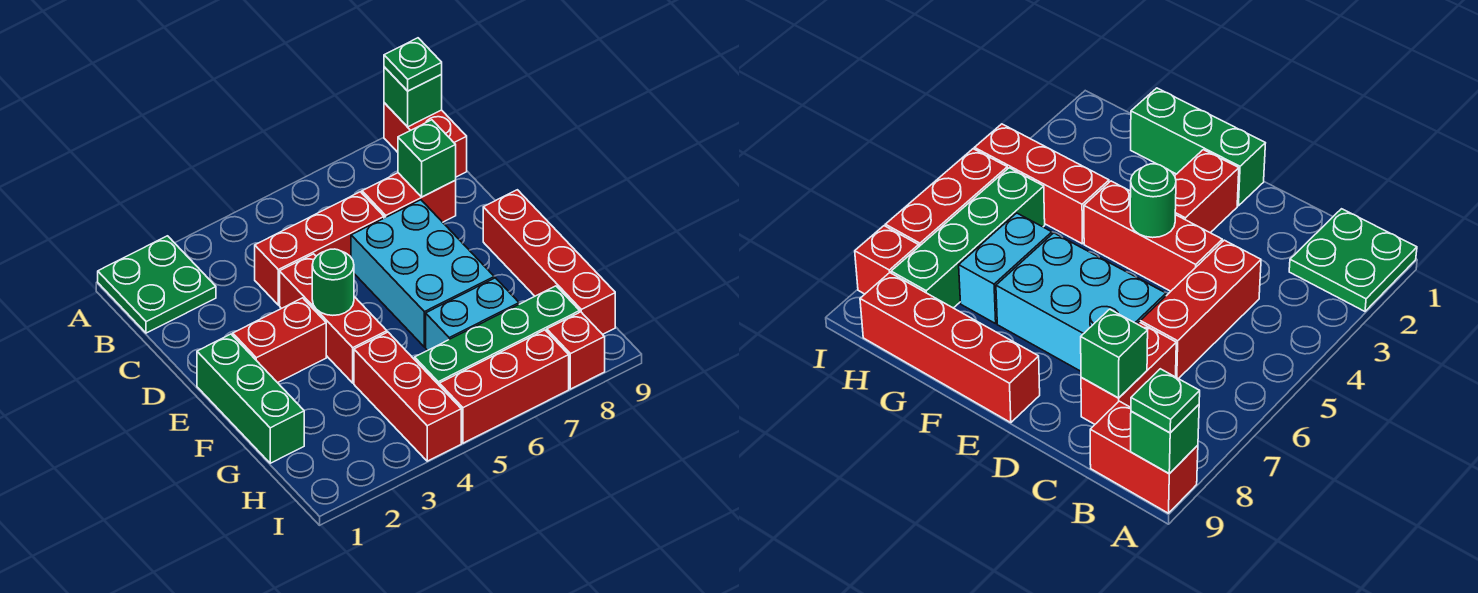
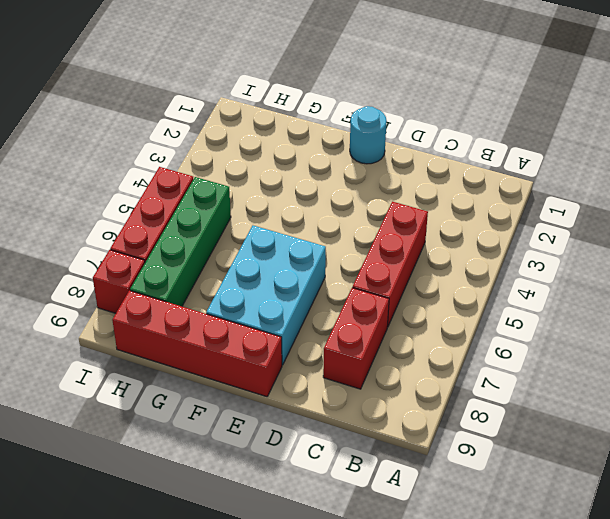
cyan 1x1 round brick [350,106,387,164] -> green 1x3 brick [197,334,304,463]
cyan 2x3 brick [206,226,326,365] -> cyan 2x3 brick turned to [351,200,494,347]
none -> green 2x2 plate [98,236,216,333]
none -> red 1x2 brick [384,103,467,177]
none -> red 1x3 brick [280,254,387,383]

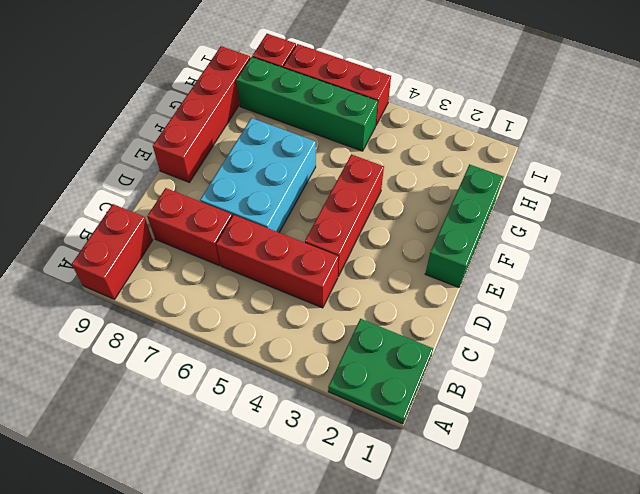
none -> red 1x2 brick [233,298,326,383]
none -> red 1x3 brick [354,332,461,461]
none -> cyan 1x2 brick [426,278,519,351]

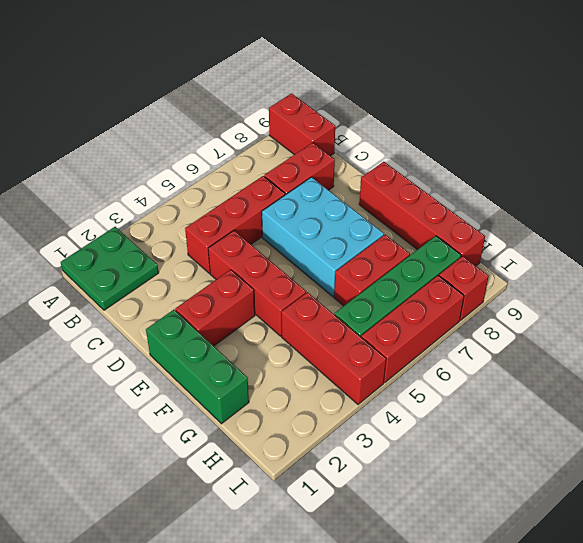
red 1x2 brick [334,235,410,306] -> cyan 1x2 brick [426,278,519,351]
none -> green 1x1 brick [384,67,442,127]
none -> green 1x1 brick [398,120,456,197]
none -> green 1x1 round brick [312,249,354,315]

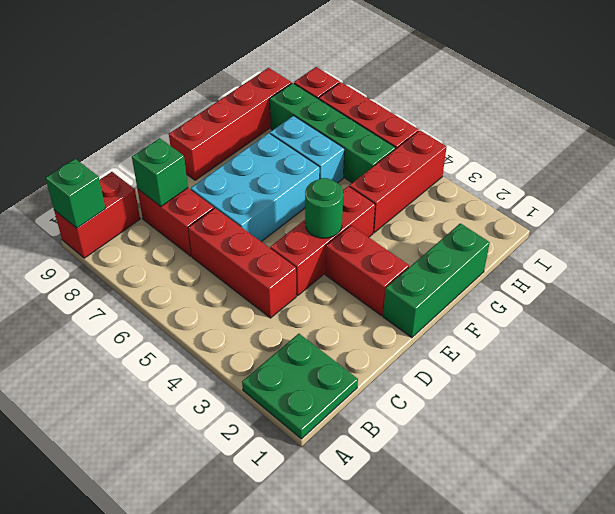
none -> green 1x1 plate [384,38,442,91]

